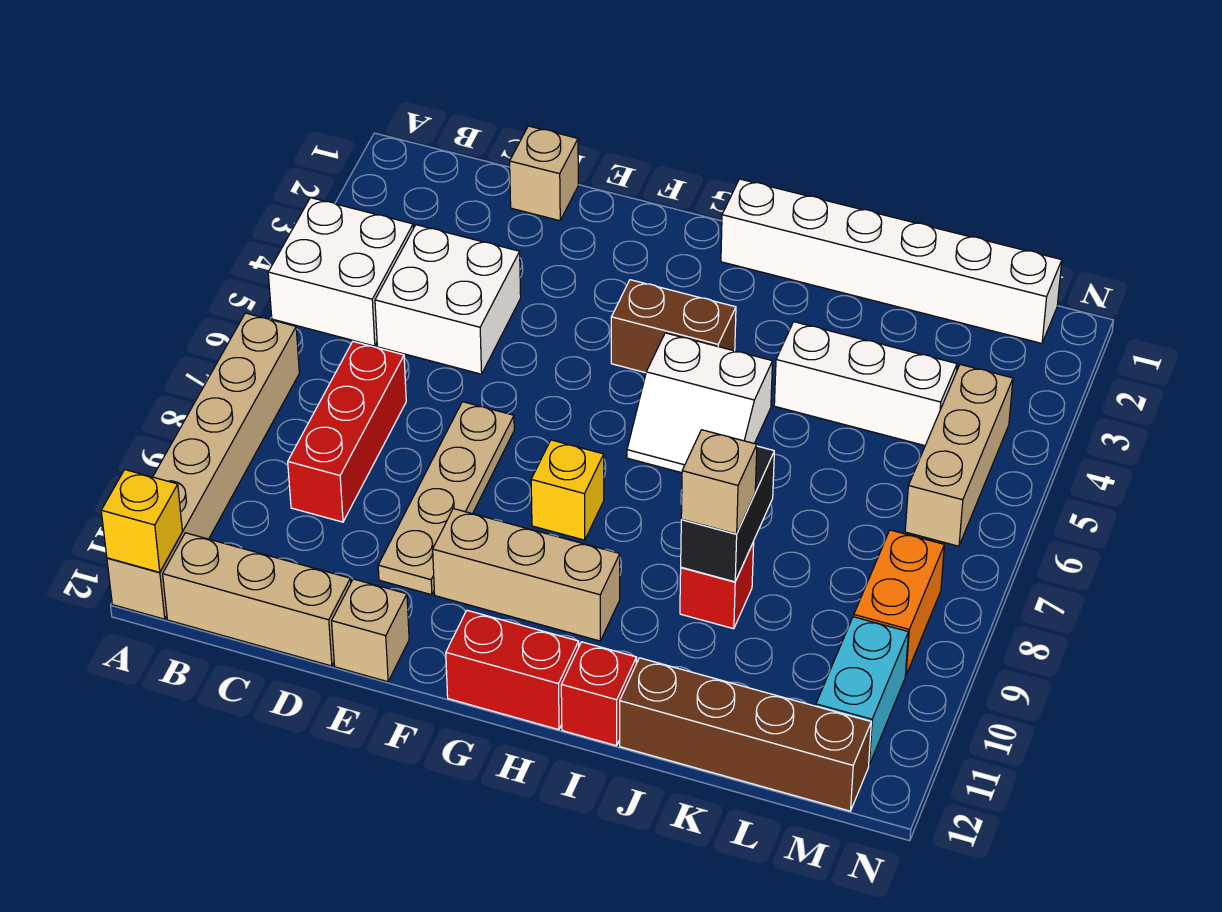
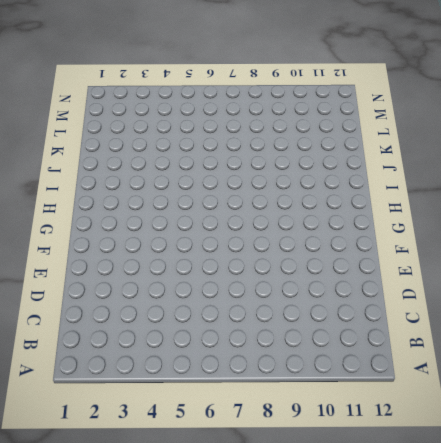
none -> white 2x2 brick [268,198,413,346]
none -> tan 1x6 brick [107,313,299,619]
none -> tan 1x3 brick [163,533,351,666]

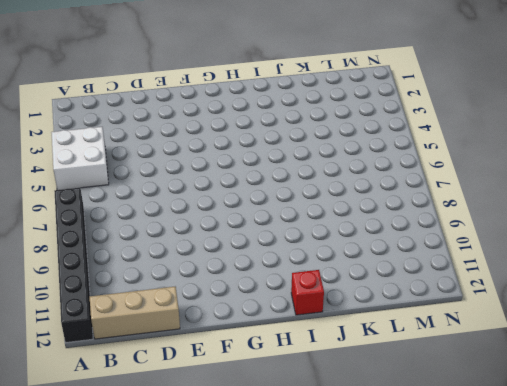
black 1x6 brick [54,188,93,343] -> tan 1x6 brick [107,313,299,619]
none -> white 2x2 brick [375,225,521,374]
none -> red 1x3 brick [288,342,406,522]
none -> tan 1x1 brick [510,126,578,221]

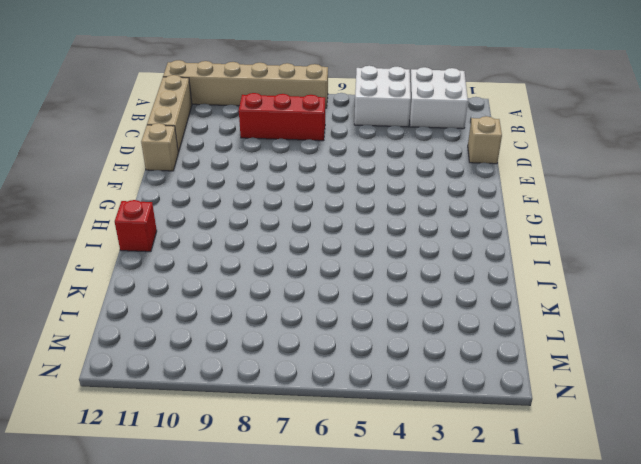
white 2x2 brick [410,67,468,129] -> white 2x2 brick moved to [375,225,521,374]
none -> tan 1x4 plate [378,402,514,595]
none -> tan 1x3 brick [433,509,620,641]
none -> brown 1x2 brick [611,280,736,373]

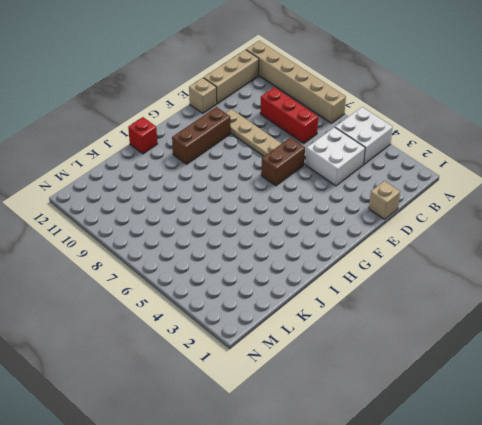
brown 1x2 brick [261,138,305,186] -> brown 1x2 brick moved to [611,280,736,373]
brown 1x3 brick [172,107,230,164] -> tan 1x3 brick [433,509,620,641]
none -> yellow 1x1 brick [531,440,604,540]
none -> red 1x2 brick [446,610,579,730]
none -> white 1x6 brick [721,179,1062,343]

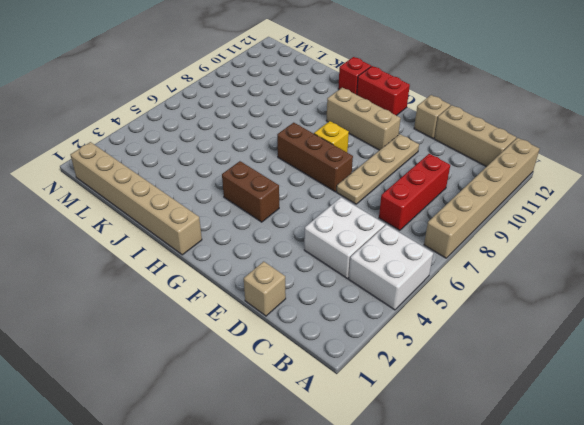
brown 1x3 brick [277,123,353,192] -> none
tan 1x6 brick [70,142,202,255] -> white 1x6 brick [721,179,1062,343]
none -> white 2x2 slope [627,333,773,473]
none -> white 1x3 brick [774,322,957,446]
none -> red 1x1 brick [680,542,754,629]

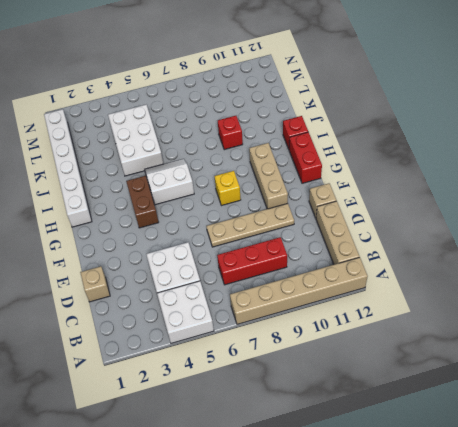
white 2x2 slope [145,159,194,205] -> white 2x2 slope turned to [627,333,773,473]
white 2x3 brick [108,105,163,176] -> white 1x3 brick [774,322,957,446]
none -> brown 1x4 brick [620,658,871,811]
none -> tan 1x3 brick [905,364,1013,546]
none -> orange 1x2 brick [854,530,944,676]

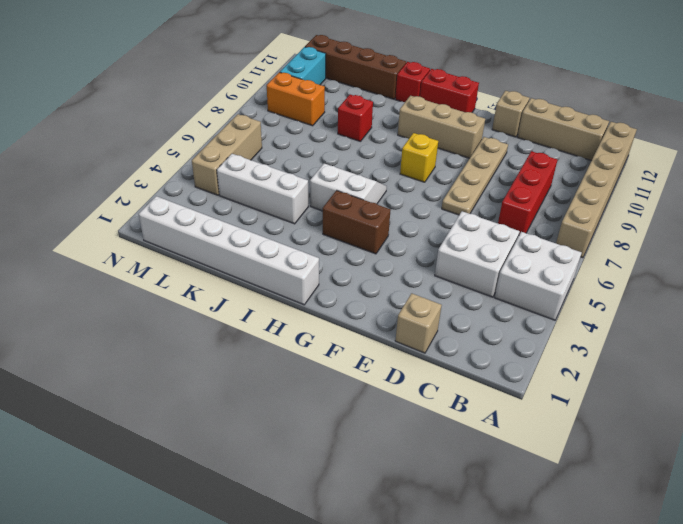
orange 1x2 brick [267,72,325,126] -> orange 1x2 brick turned to [854,530,944,676]
none -> yellow 1x1 brick [101,470,182,572]
none -> black 1x2 brick [681,446,774,582]
none -> tan 1x1 brick [681,430,757,534]

